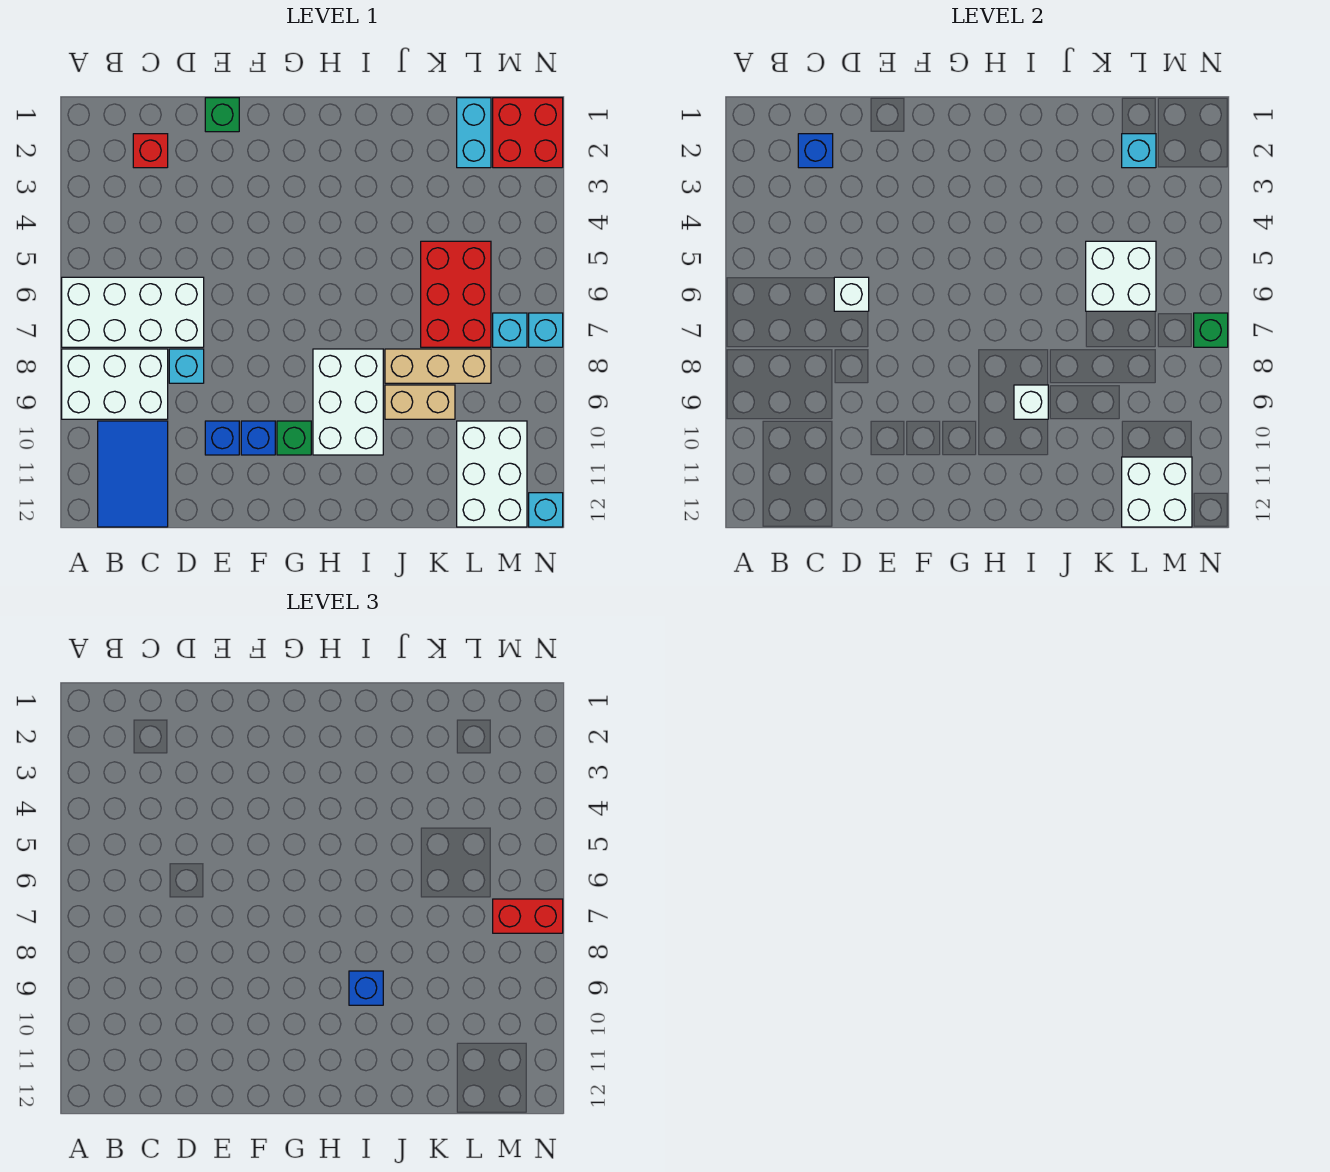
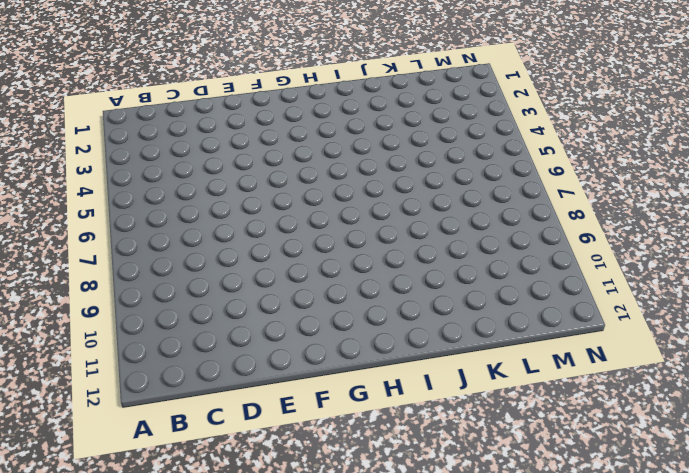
none -> white 2x4 brick [62,277,204,347]
none -> white 2x3 brick [62,349,168,419]
none -> blue 2x3 tile [98,421,168,527]

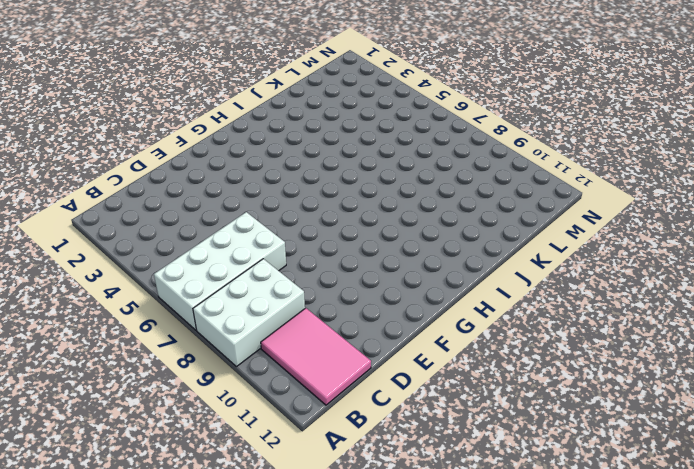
pink 2x3 tile [261,308,371,405] -> blue 2x3 tile [98,421,168,527]
none -> red 1x1 brick [133,134,168,168]
none -> cyan 1x1 brick [169,349,204,383]
none -> green 1x1 brick [205,98,239,132]

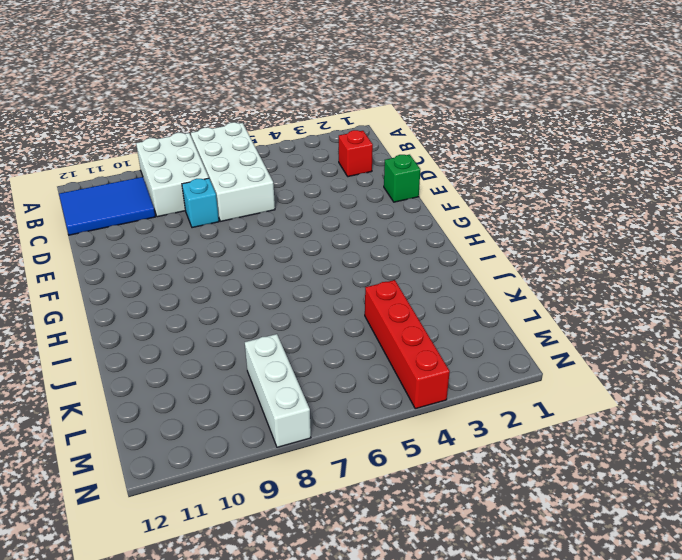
red 1x4 brick [365,280,450,409] -> none
white 1x3 brick [245,334,311,447] -> tan 1x3 brick [385,349,491,383]
none -> blue 1x1 brick [205,421,239,455]
none -> blue 1x1 brick [241,421,275,455]
none -> green 1x1 brick [277,421,311,455]

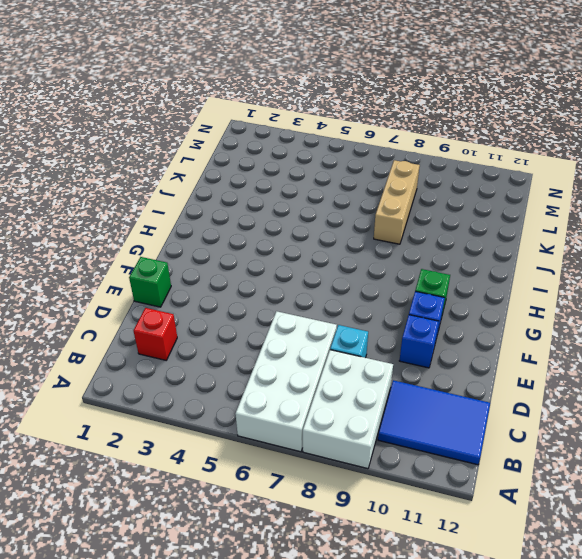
none -> white 2x3 brick [313,349,383,455]
none -> tan 1x2 brick [385,385,455,419]
none -> red 2x3 brick [421,241,491,347]

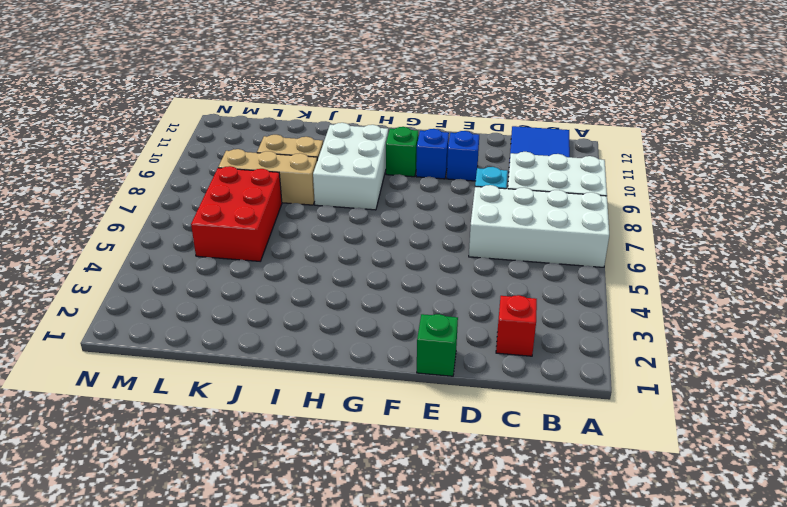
none -> cyan 1x2 brick [457,98,491,168]
none -> white 2x3 brick [457,421,527,527]
none -> red 2x2 brick [493,98,563,168]

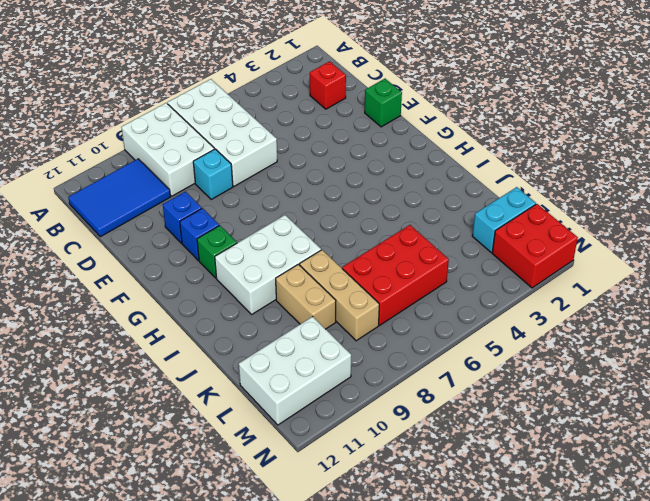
none -> cyan 1x1 brick [493,313,527,347]
none -> cyan 1x1 brick [529,313,563,347]
none -> cyan 1x1 brick [529,493,563,527]

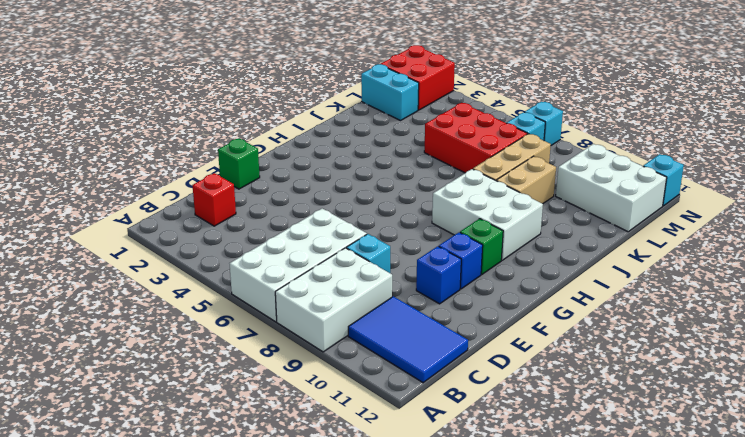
none -> blue 1x1 brick [798,134,833,168]
none -> white 1x1 brick [834,277,869,311]
none -> white 1x1 brick [1014,385,1048,419]

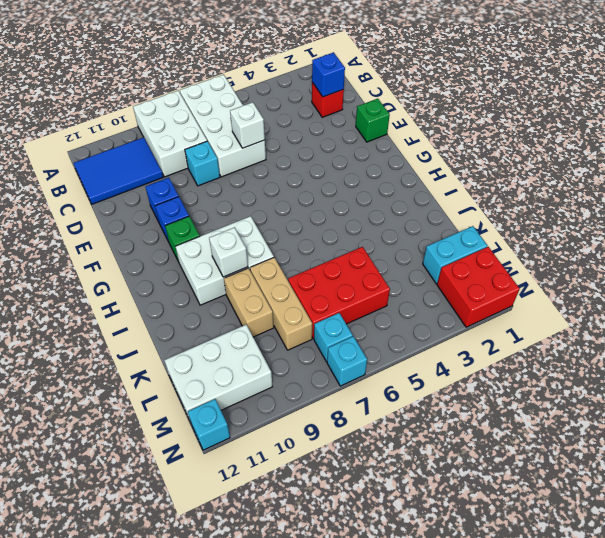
none -> white 2x2 brick [1086,241,1156,311]
none -> cyan 1x1 brick [1122,134,1156,168]
none -> white 2x2 brick [1122,457,1192,527]

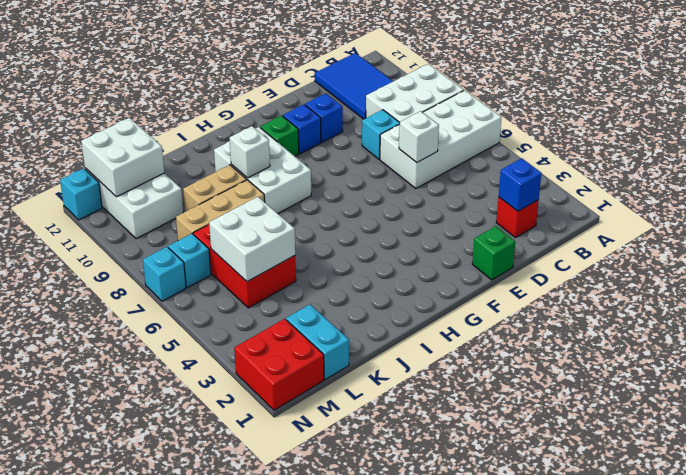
none -> cyan 1x1 brick [1122,134,1156,168]
none -> green 1x1 brick [1194,313,1228,347]
none -> blue 1x1 brick [349,971,383,1005]

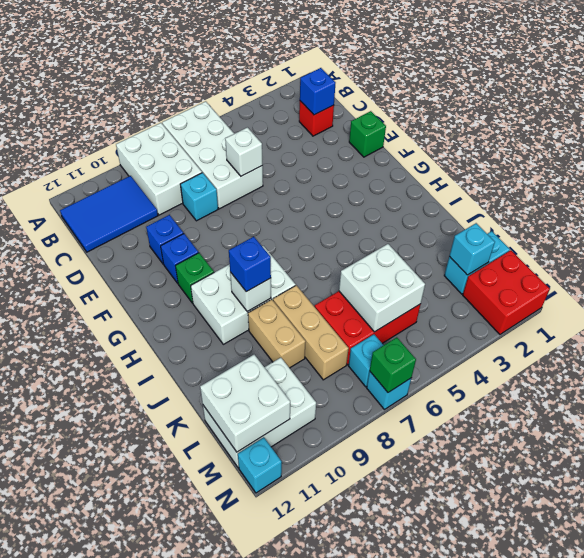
none -> red 1x2 brick [493,899,563,933]

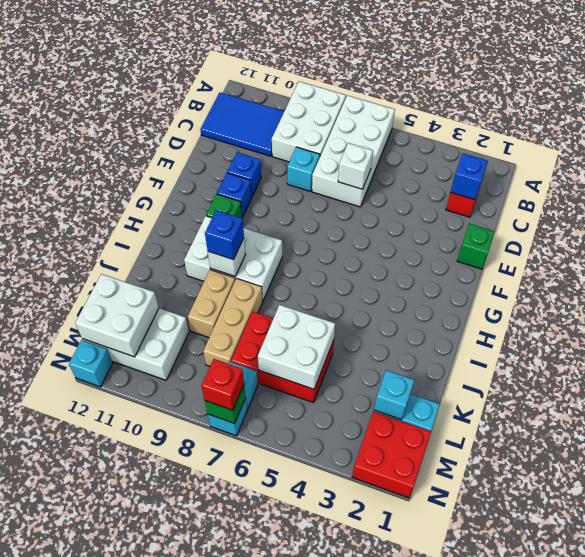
red 1x1 brick [202,359,244,410] -> red 1x2 brick [493,899,563,933]

